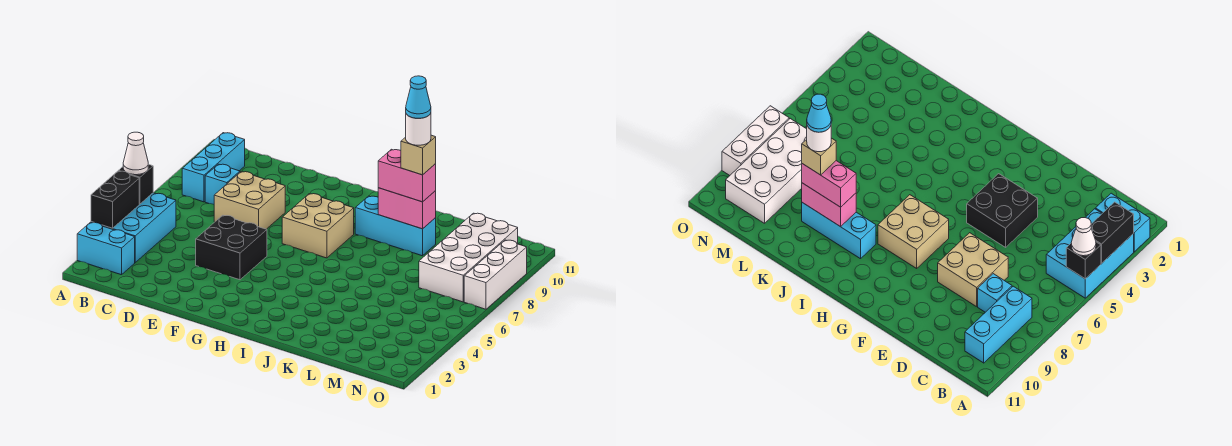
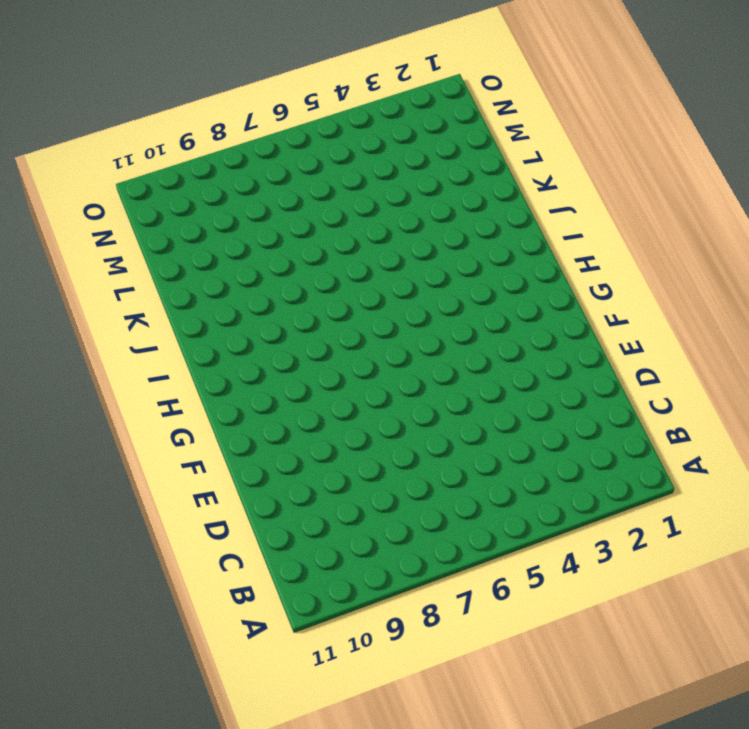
none -> cyan 1x2 brick [77,222,135,275]
none -> cyan 2x3 brick [91,193,176,262]
none -> cyan 1x3 brick [182,133,245,202]

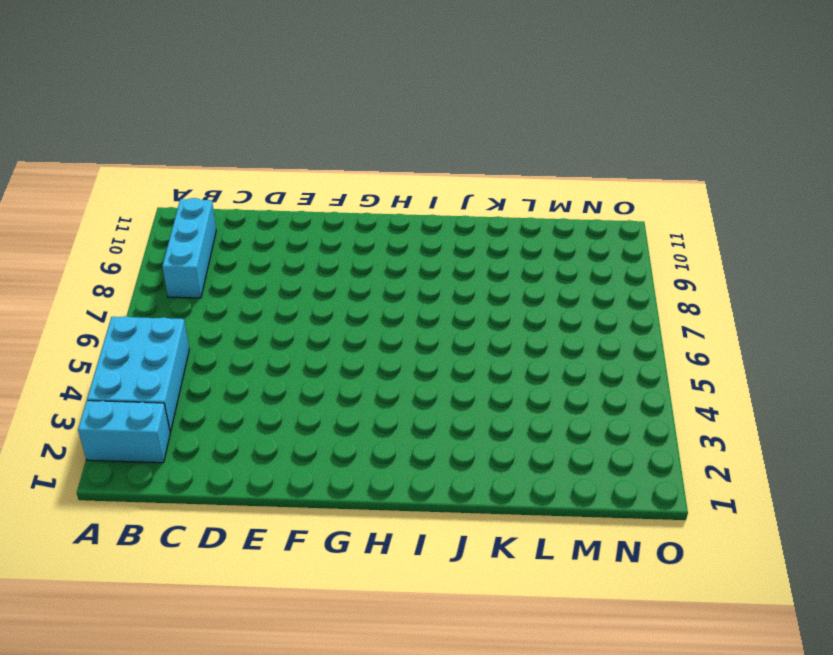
none -> cyan 1x1 brick [205,164,240,204]
none -> tan 2x2 brick [214,172,285,229]
none -> black 2x2 brick [196,215,267,280]

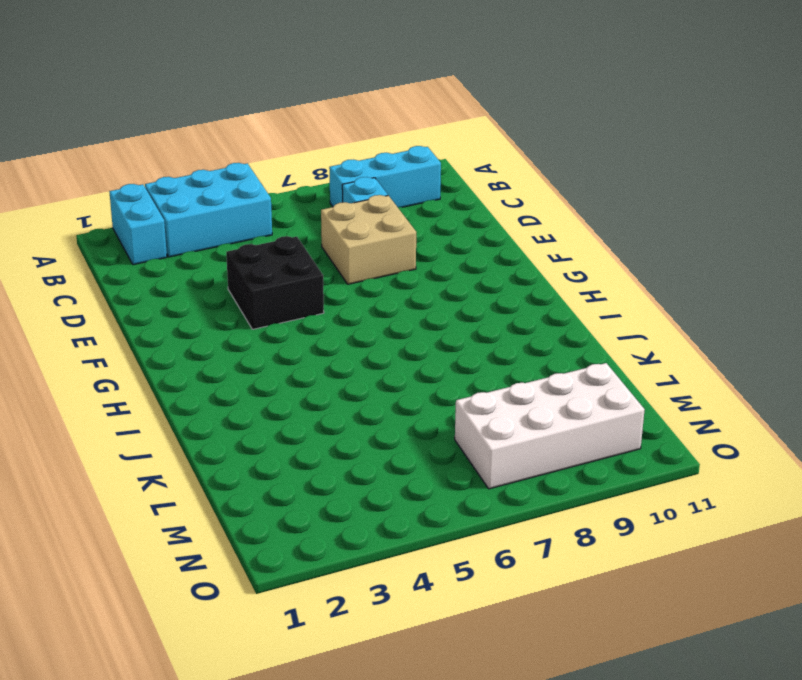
none -> tan 2x2 brick [282,194,354,258]
none -> cyan 1x3 brick [355,196,436,256]
none -> white 1x3 brick [464,240,527,309]

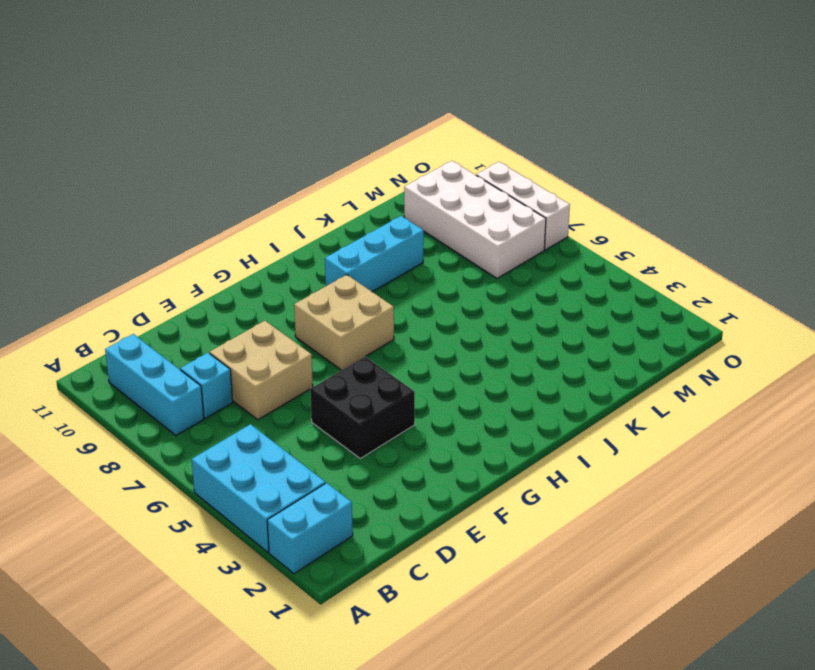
none -> black 1x2 brick [91,171,139,228]
none -> black 1x1 brick [119,164,153,204]
none -> pink 1x2 brick [378,188,436,229]

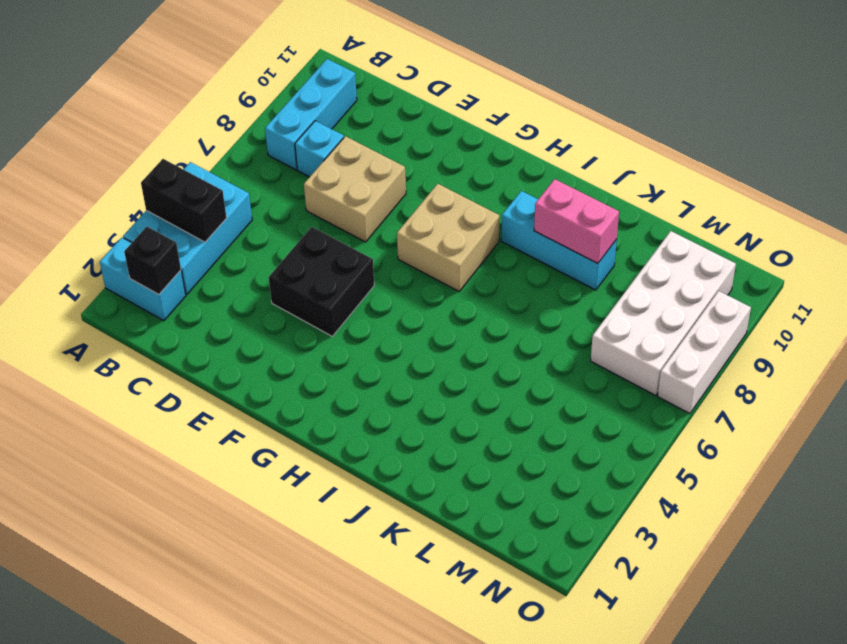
black 1x2 brick [141,159,227,242] -> black 1x2 brick turned to [91,171,139,228]
black 1x1 brick [124,227,181,295] -> black 1x1 brick moved to [119,164,153,204]
none -> white 1x1 cone [123,132,148,175]
none -> pink 1x2 brick [378,149,436,202]
none -> tan 1x1 brick [401,135,436,175]

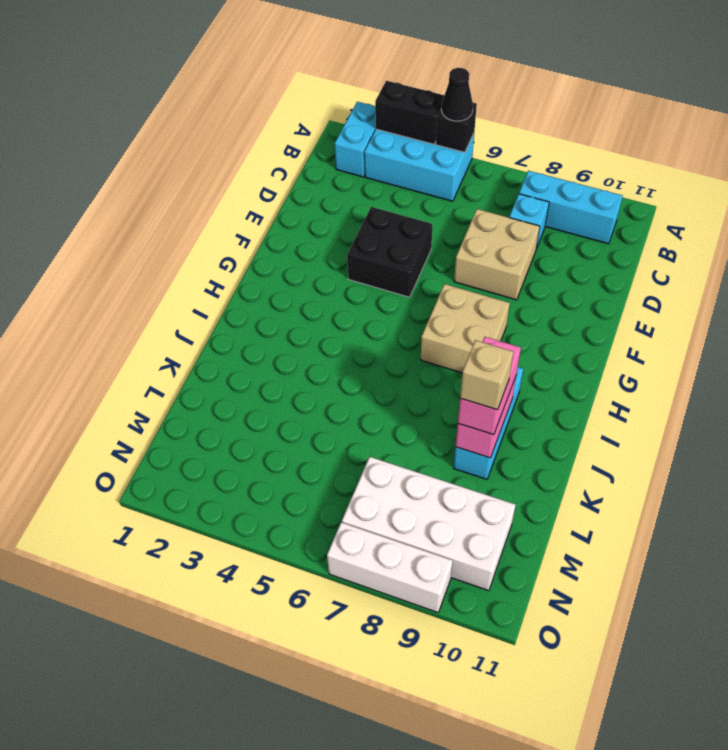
black 1x1 cone [441,68,473,121] -> white 1x1 cone [123,132,148,175]
none -> white 1x1 round brick [406,113,431,145]
none -> cyan 1x1 cone [406,76,431,118]

